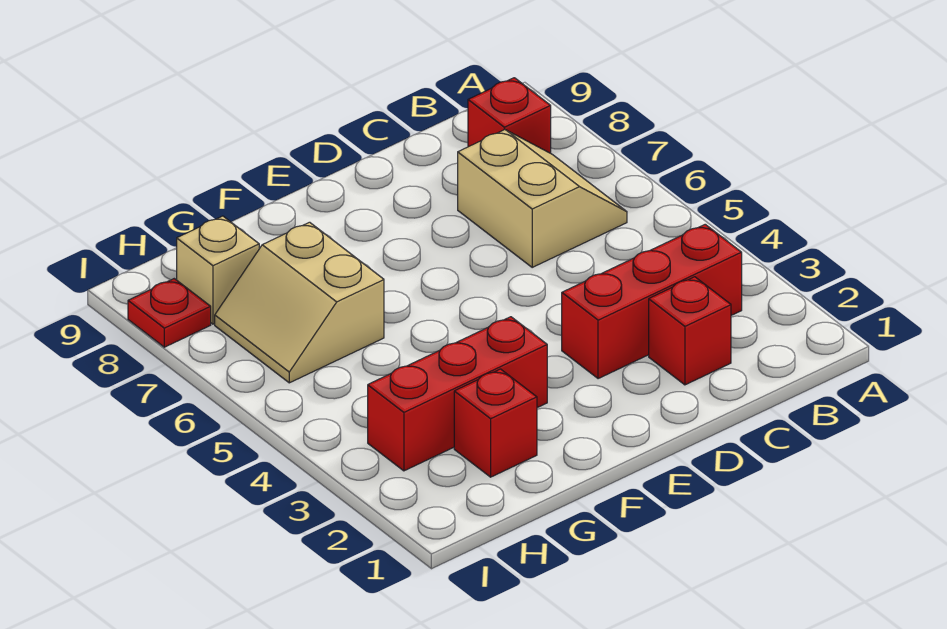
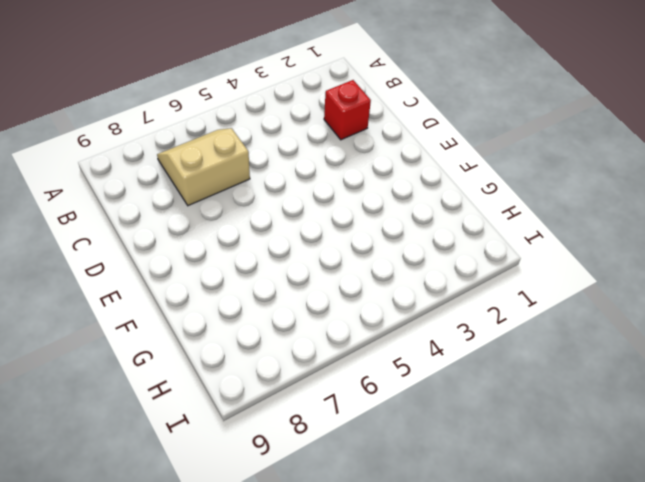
none -> red 1x3 brick [562,224,742,379]
none -> red 1x1 brick [468,78,551,153]

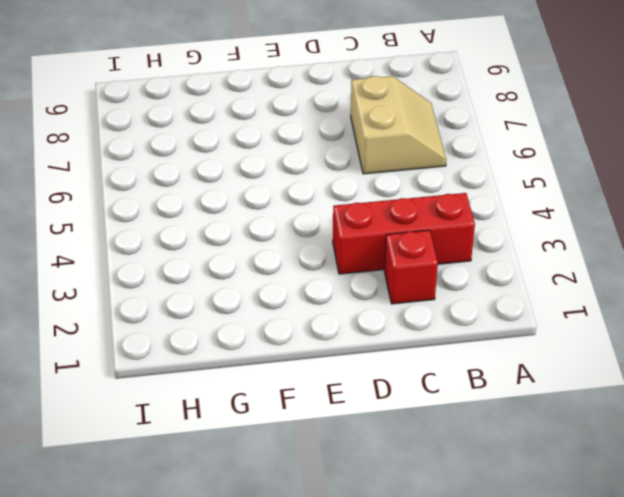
none -> red 1x1 brick [468,78,551,153]
none -> red 1x3 brick [368,317,547,471]

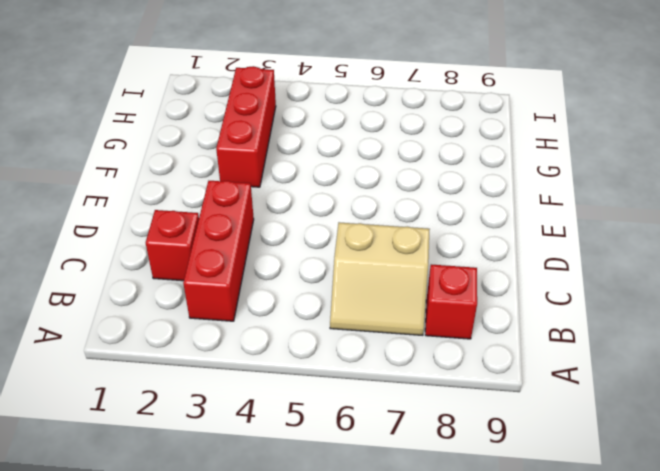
none -> red 1x1 brick [454,369,537,477]
none -> tan 2x2 slope [215,222,384,383]

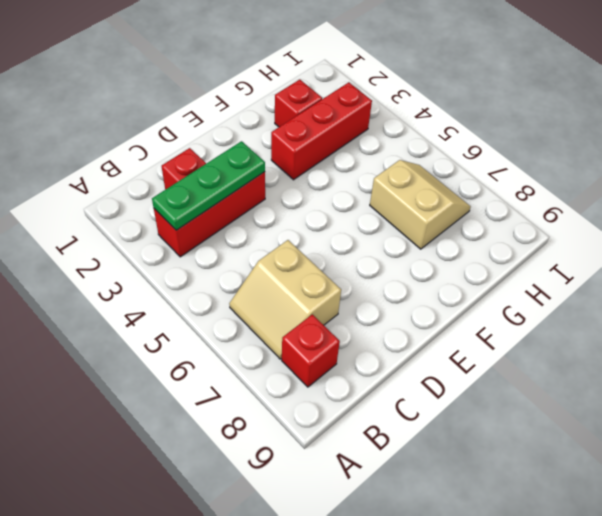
green 1x3 plate [152,141,265,230] -> none
none -> tan 1x1 brick [177,216,259,324]
none -> red 1x1 plate [128,279,211,347]

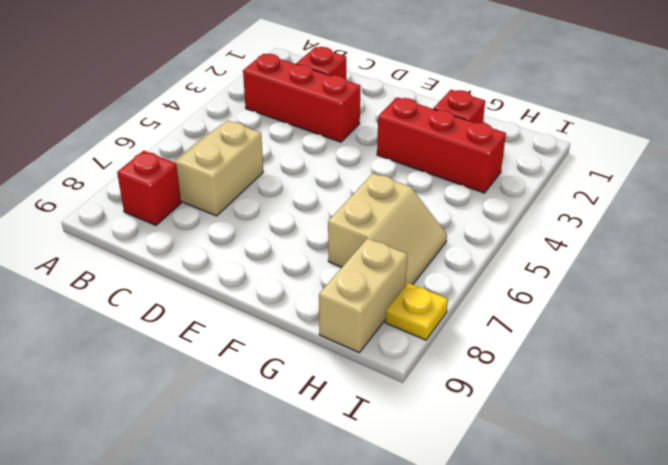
tan 1x2 brick [319,238,407,352] -> tan 1x1 brick [177,216,259,324]
yellow 1x1 plate [385,283,448,340] -> red 1x1 plate [128,279,211,347]

